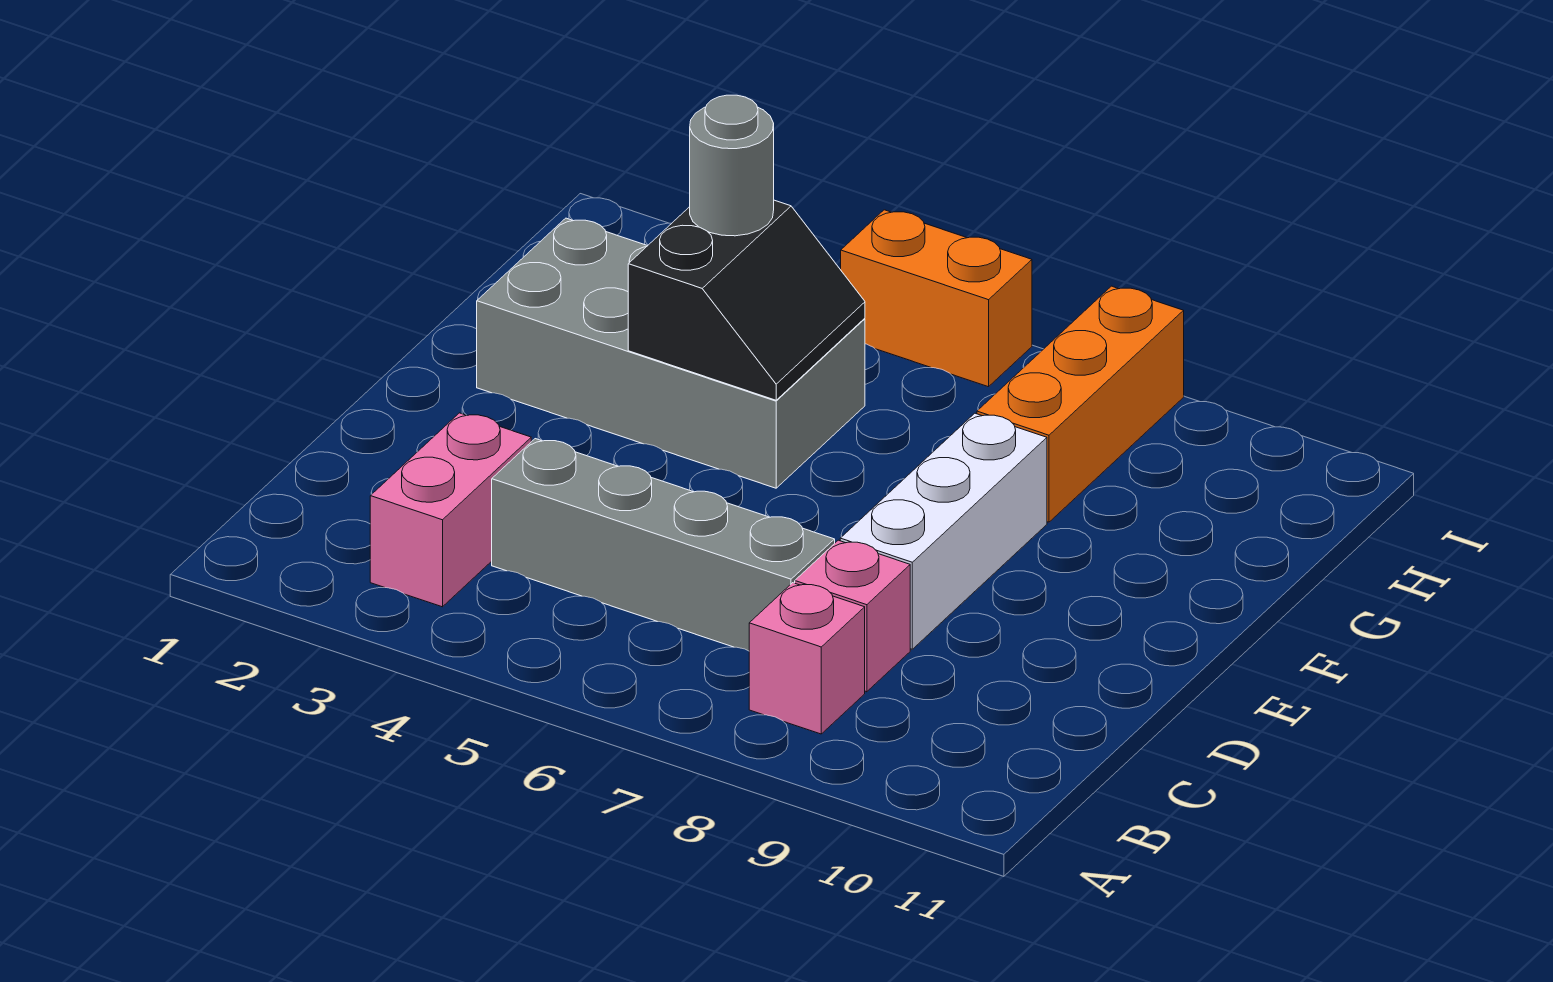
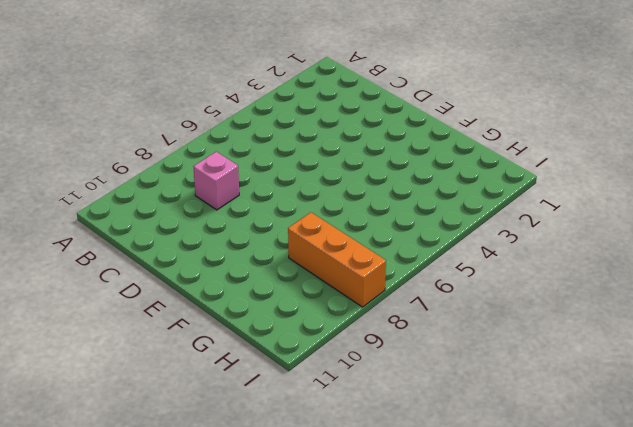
none -> pink 1x2 brick [370,413,531,607]
none -> pink 1x1 brick [749,583,865,734]

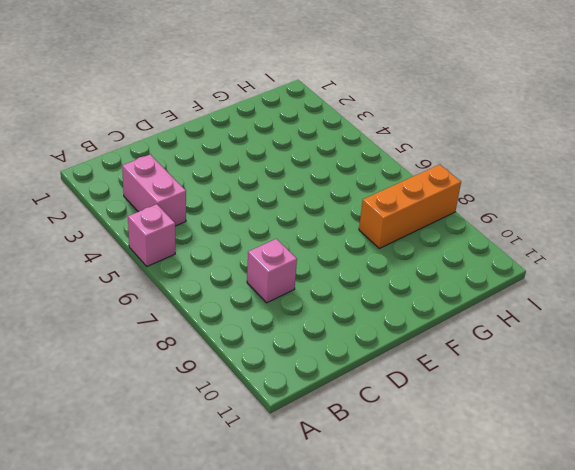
pink 1x1 brick [128,204,175,266] -> pink 1x1 brick moved to [749,583,865,734]
pink 1x2 brick [122,155,186,226] -> pink 1x2 brick turned to [370,413,531,607]
none -> grey 1x4 brick [492,439,835,651]
none -> white 1x3 brick [840,413,1047,649]

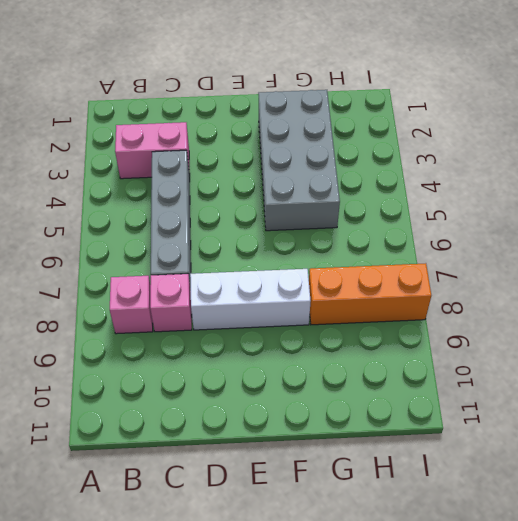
none -> orange 1x2 brick [841,210,1032,387]
none -> black 2x2 slope [628,200,865,400]

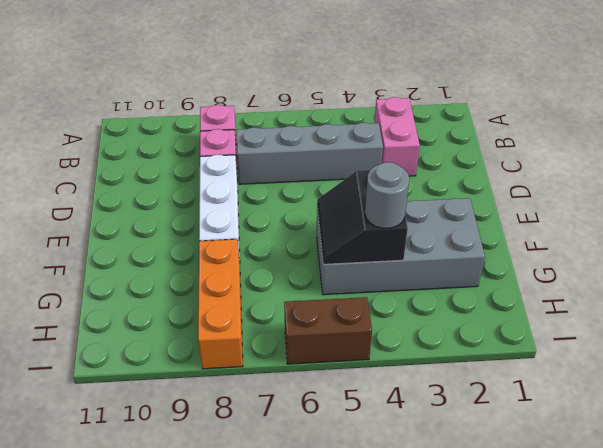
brown 1x2 brick [284,297,372,364] -> orange 1x2 brick [841,210,1032,387]

